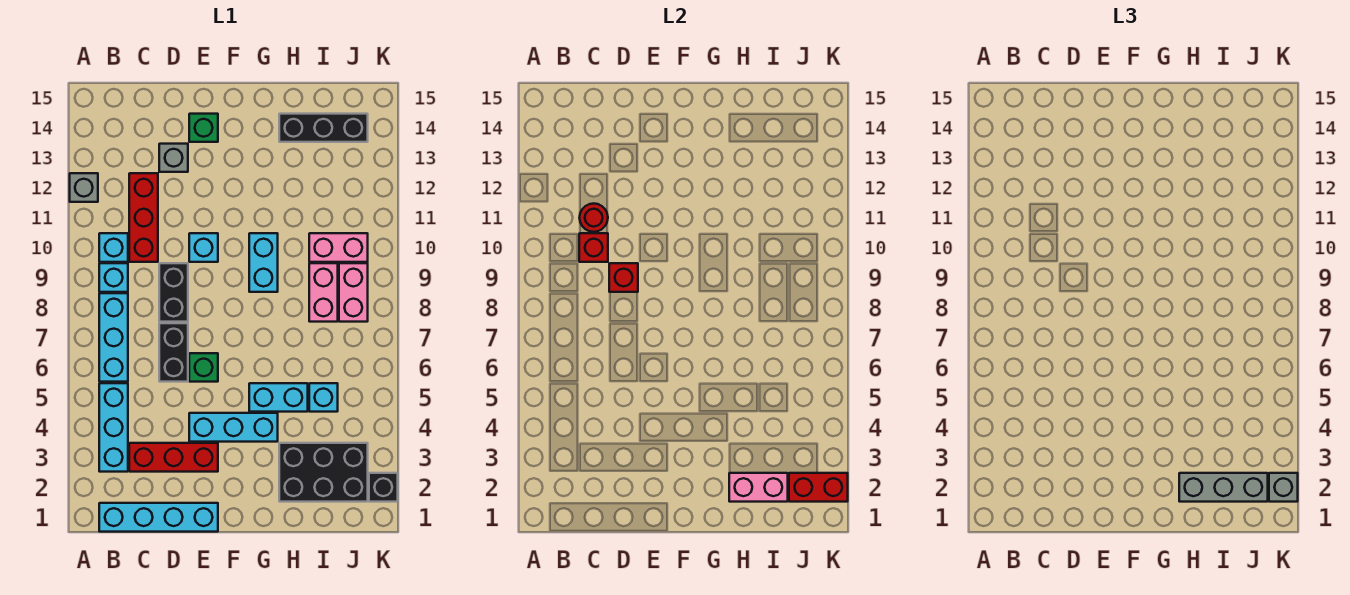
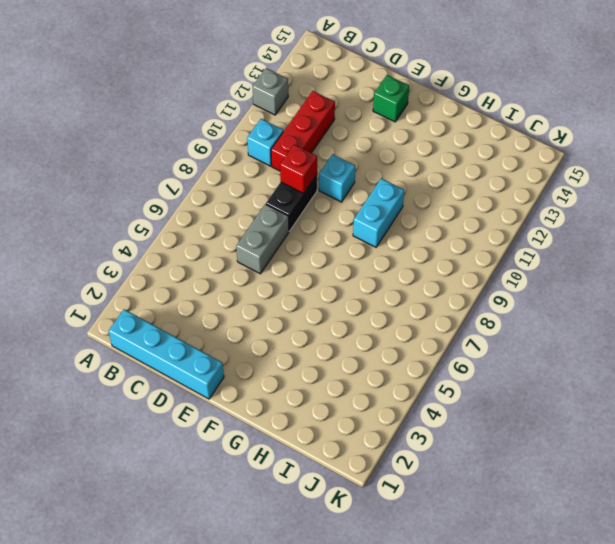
grey 1x2 brick [236,204,289,274] -> black 1x2 brick [159,323,188,382]
none -> cyan 1x3 brick [99,383,128,472]
none -> cyan 1x3 brick [99,293,128,382]
none -> cyan 1x1 brick [99,263,128,292]
none -> red 1x3 brick [129,443,218,472]

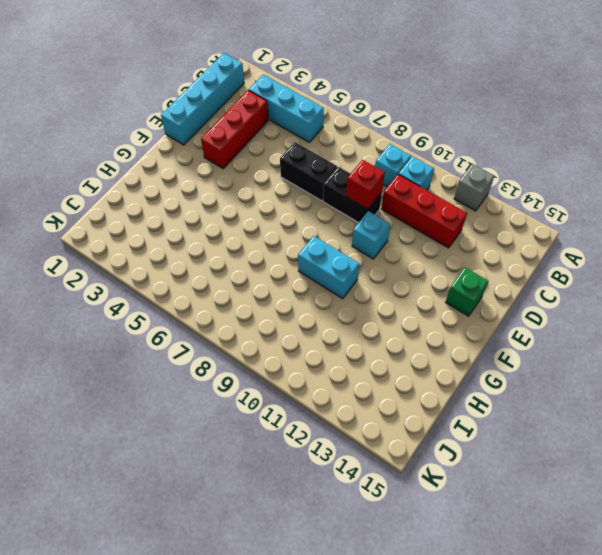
none -> cyan 1x3 brick [99,293,128,382]
none -> grey 1x1 brick [159,144,188,172]
none -> cyan 1x3 brick [189,413,278,442]
none -> green 1x1 brick [189,353,218,382]

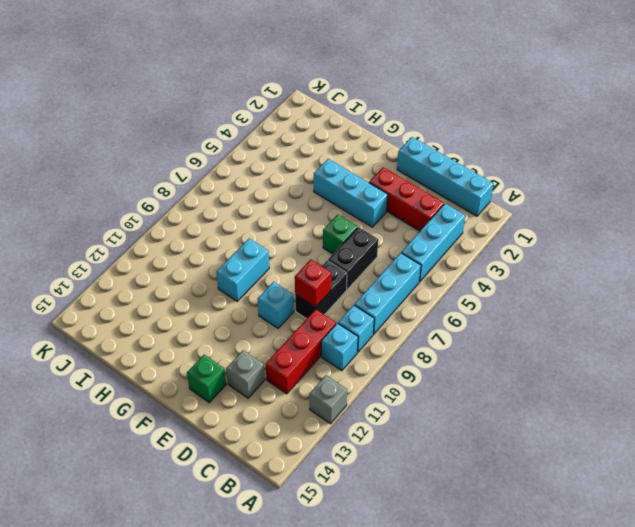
none -> cyan 1x2 brick [249,383,308,412]
none -> black 2x3 brick [279,443,368,502]
none -> black 1x3 brick [279,114,368,142]
none -> cyan 1x1 brick [309,383,338,412]

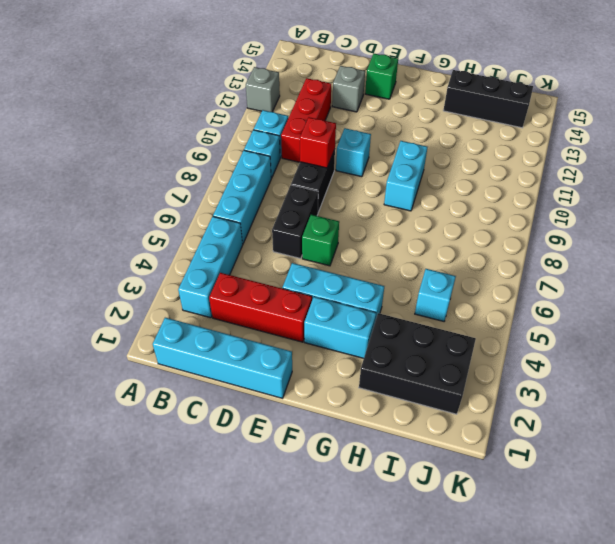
cyan 1x2 brick [304,297,376,358] -> cyan 1x2 brick moved to [249,383,308,412]
none -> pink 1x2 brick [309,263,338,322]
none -> pink 1x2 brick [309,233,368,262]
none -> pink 1x2 brick [339,263,368,322]
none -> black 1x1 brick [369,473,398,502]

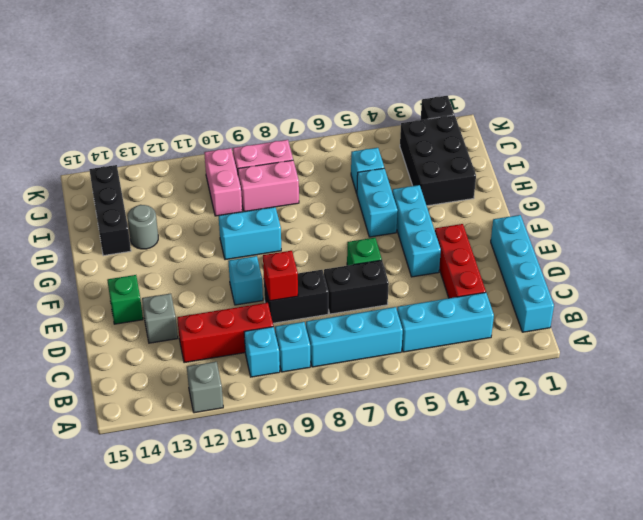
grey 1x1 round brick [128,205,158,249] -> none
none -> red 1x1 brick [579,233,608,262]
none -> red 1x1 round brick [579,203,608,232]
none -> pink 1x2 brick [729,473,788,502]
none -> red 1x2 brick [789,473,848,502]

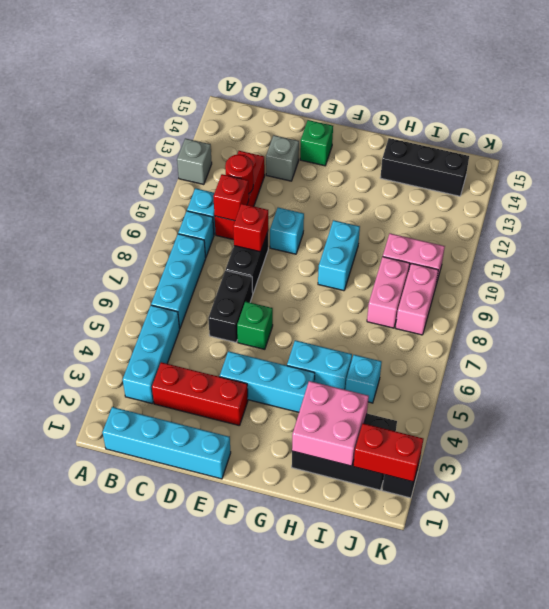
pink 2x2 brick [292,381,369,466] -> pink 1x2 brick [729,473,788,502]
none -> grey 1x3 brick [1179,473,1268,502]
none -> grey 1x1 brick [1269,473,1298,502]

